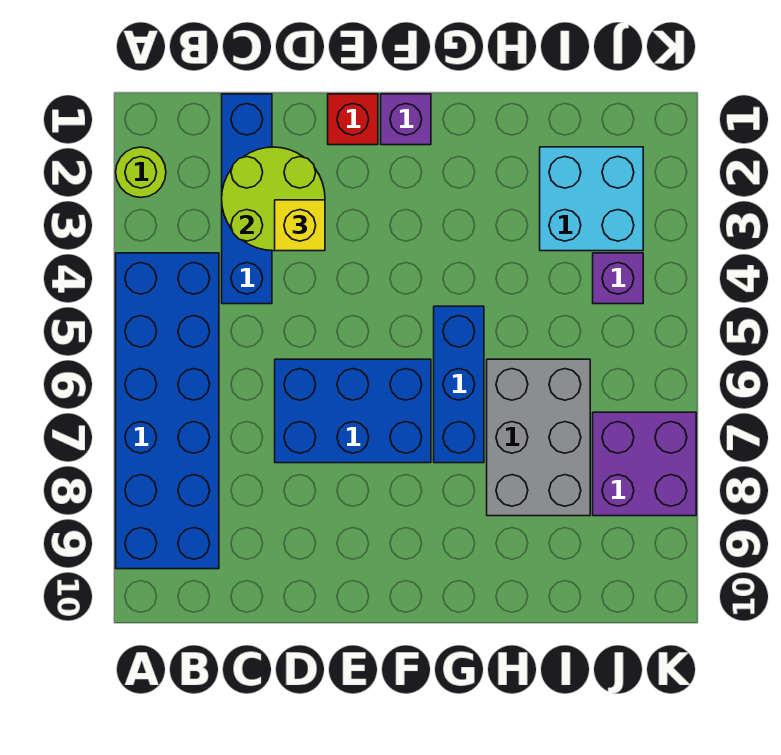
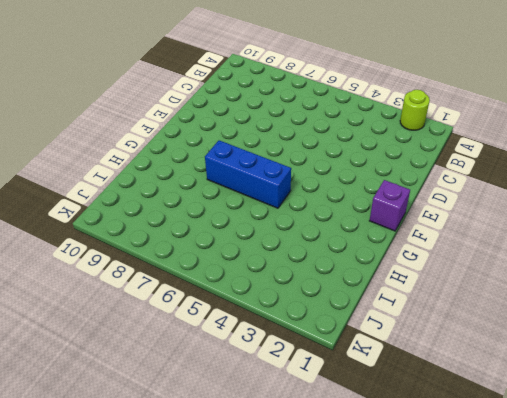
none -> blue 2x6 brick [116,253,219,569]
none -> blue 1x4 brick [222,94,272,304]
none -> blue 2x3 brick [275,359,431,463]

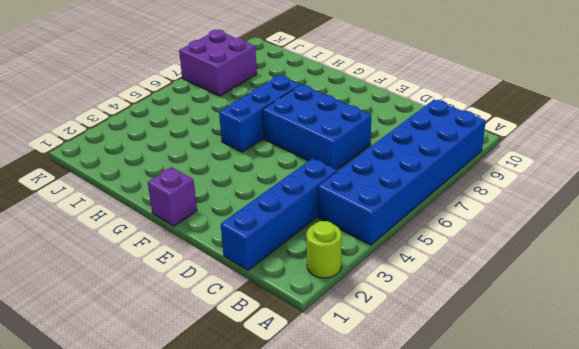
none -> red 1x1 brick [328,94,378,145]
none -> grey 2x3 brick [487,359,590,516]
none -> cyan 2x2 brick [540,147,643,251]

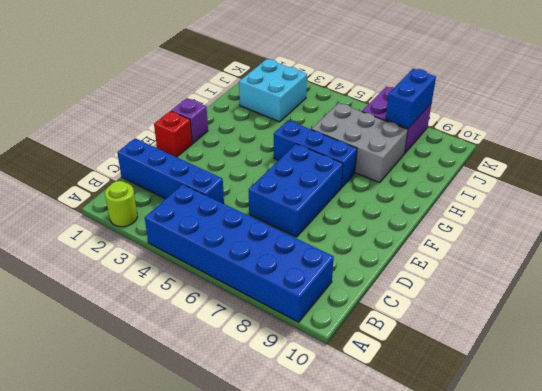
blue 1x2 brick [386,69,436,128] -> none
none -> purple 1x1 brick [593,253,643,304]
none -> lime 2x2 round brick [222,147,325,251]
none -> yellow 1x1 brick [275,200,325,251]

